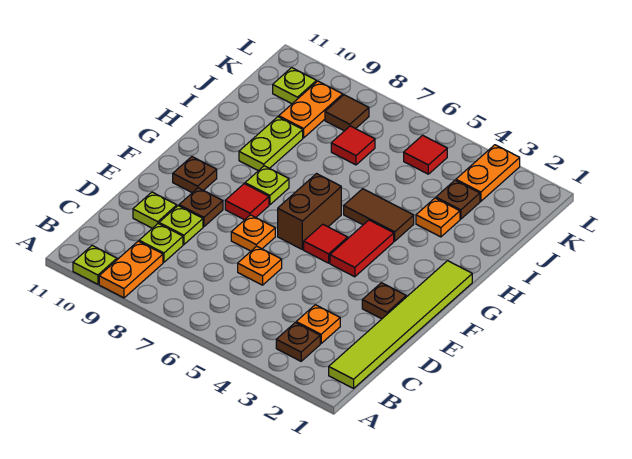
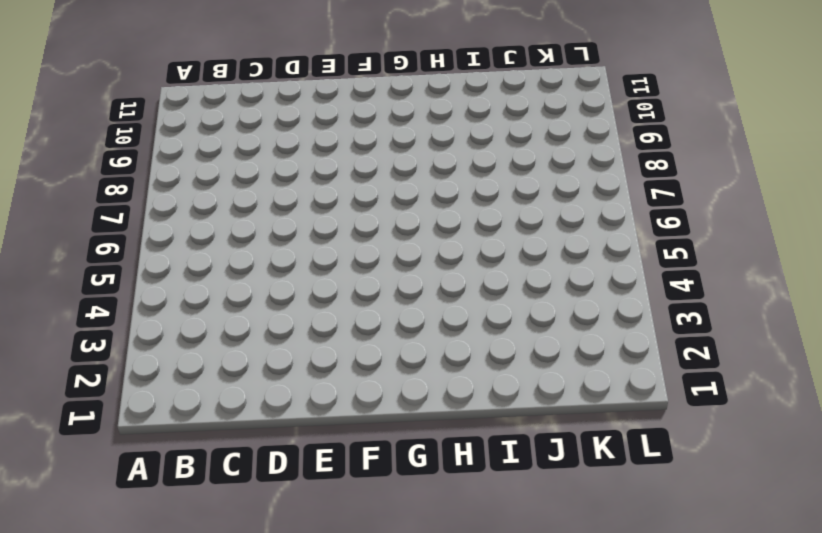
none -> orange 1x2 plate [99,241,163,298]
none -> lime 1x1 plate [73,246,117,284]
none -> lime 1x6 tile [329,261,472,388]

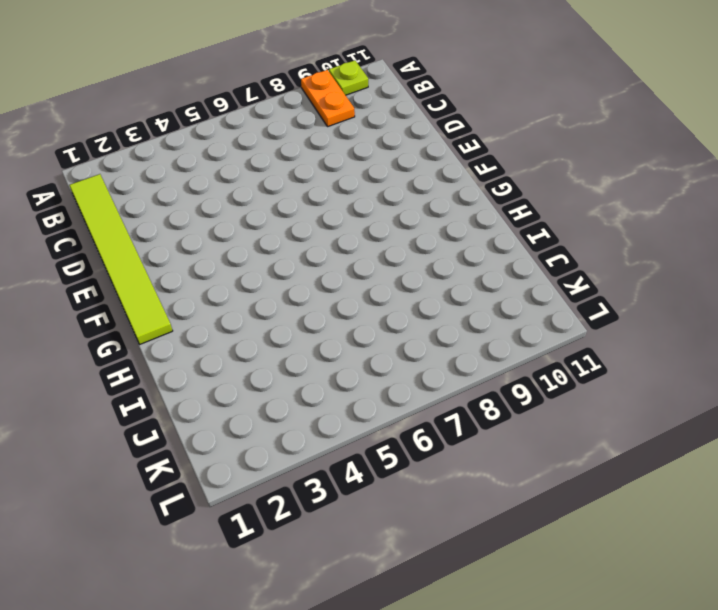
none -> brown 1x1 plate [276,323,320,361]
none -> orange 1x1 plate [296,305,340,343]
none -> lime 1x1 plate [139,224,183,262]

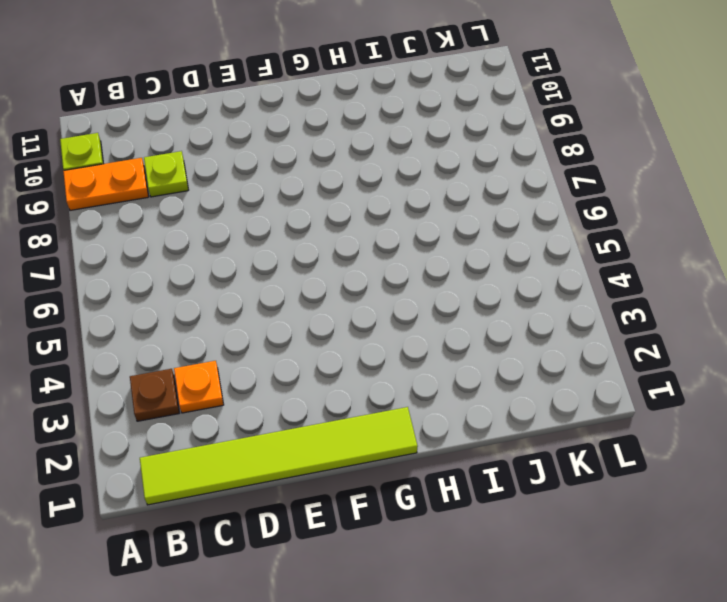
none -> orange 1x1 plate [238,246,282,285]
none -> lime 1x1 plate [159,206,203,244]
none -> lime 1x1 plate [133,192,177,228]

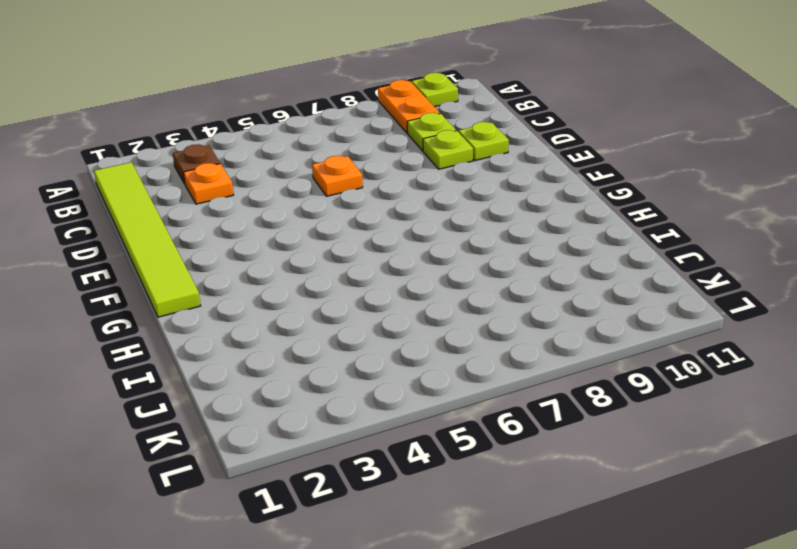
none -> brown 1x1 plate [362,283,406,319]
none -> orange 1x1 plate [231,215,275,251]
none -> brown 1x1 plate [179,188,223,227]

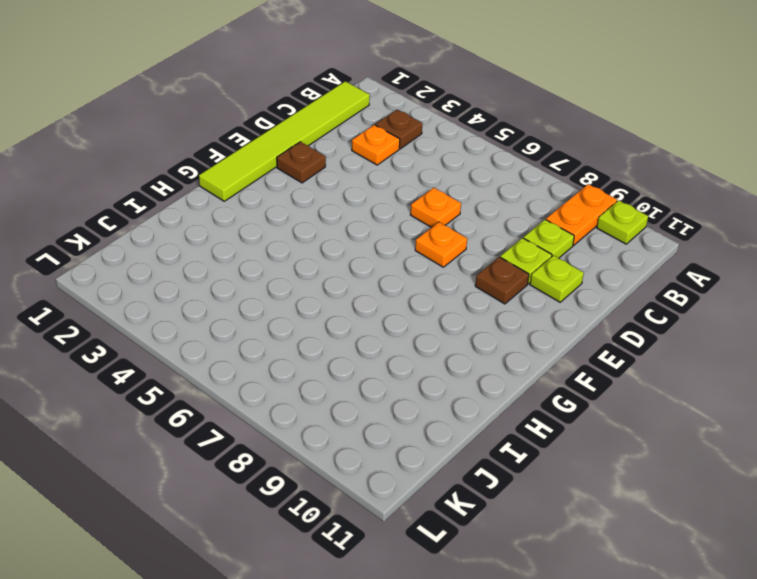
none -> red 1x2 tile [330,220,394,277]
none -> red 1x1 tile [304,224,348,263]
none -> brown 1x2 brick [278,174,341,250]

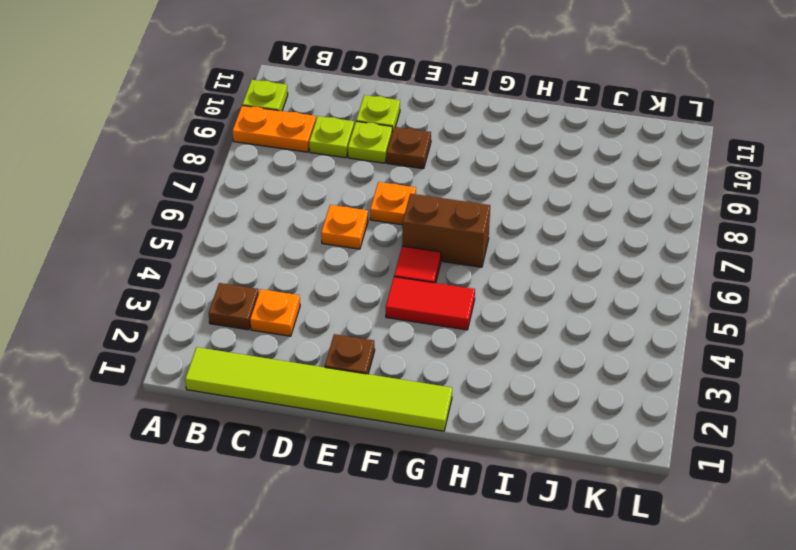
none -> red 1x1 tile [225,184,269,220]
none -> brown 1x1 plate [173,157,217,193]
none -> lime 1x1 plate [245,166,289,205]

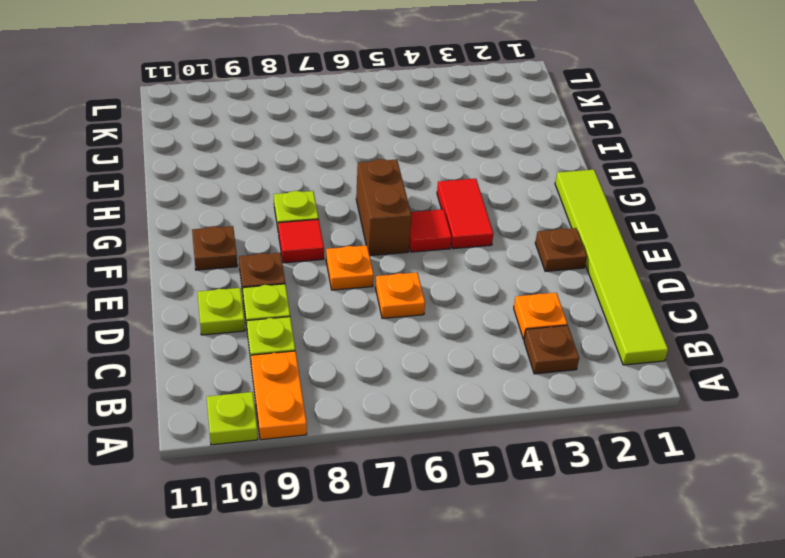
none -> brown 1x2 tile [344,189,414,241]
none -> lime 1x2 plate [239,117,303,171]
none -> orange 1x1 plate [416,198,460,237]

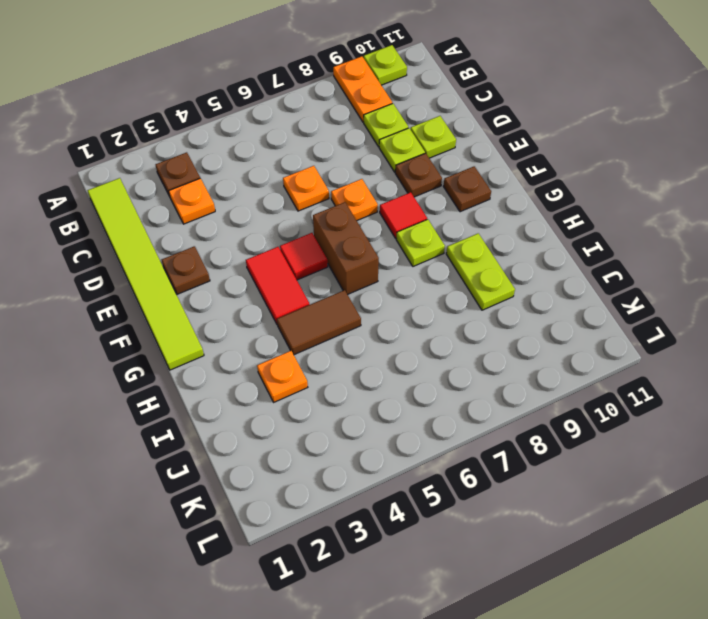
none -> brown 1x1 plate [436,180,480,219]
none -> red 1x1 tile [331,126,375,165]
none -> orange 1x2 plate [279,81,343,138]

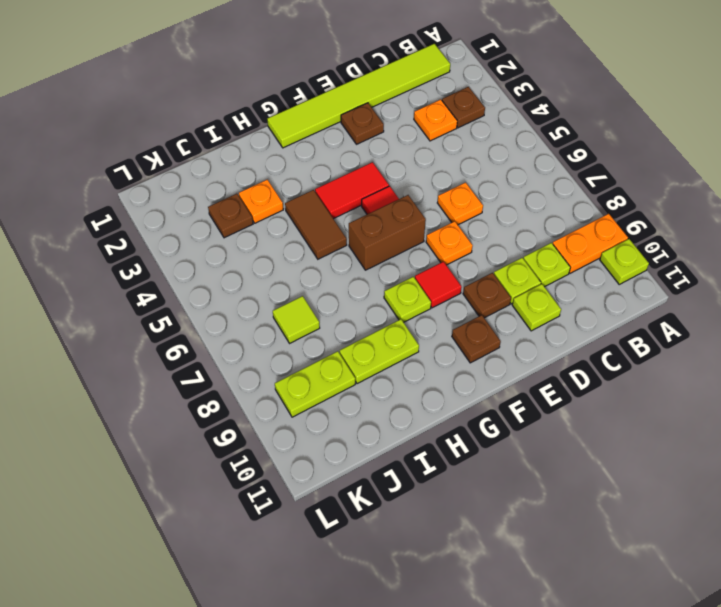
lime 1x1 tile [273,296,320,343] -> red 1x1 tile [331,126,375,165]
lime 1x2 plate [275,351,355,417] -> orange 1x2 plate [279,81,343,138]
none -> orange 1x2 plate [456,145,520,201]
none -> red 1x1 tile [404,135,447,174]
none -> brown 1x1 tile [325,95,369,131]

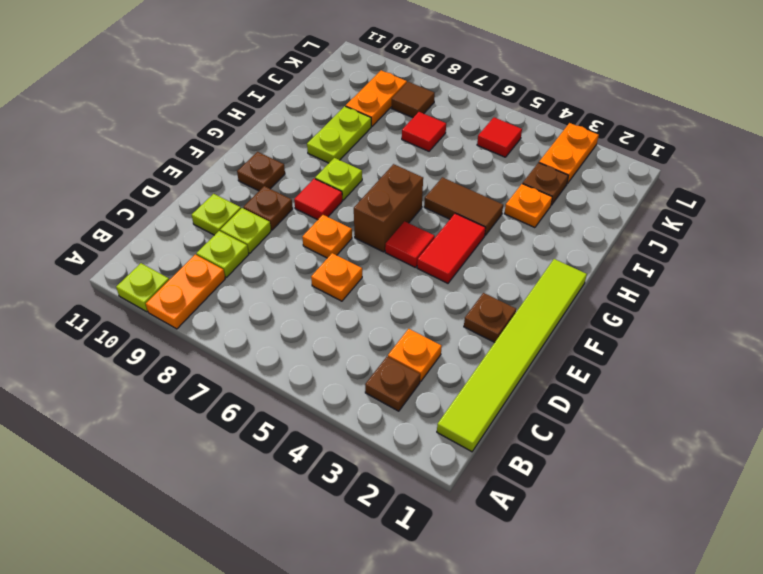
none -> lime 1x1 plate [273,68,317,104]

